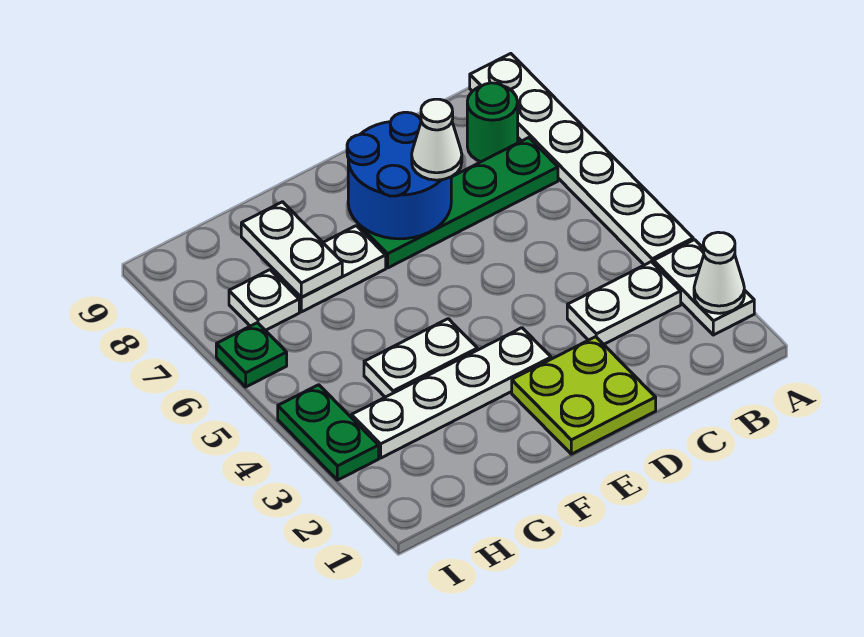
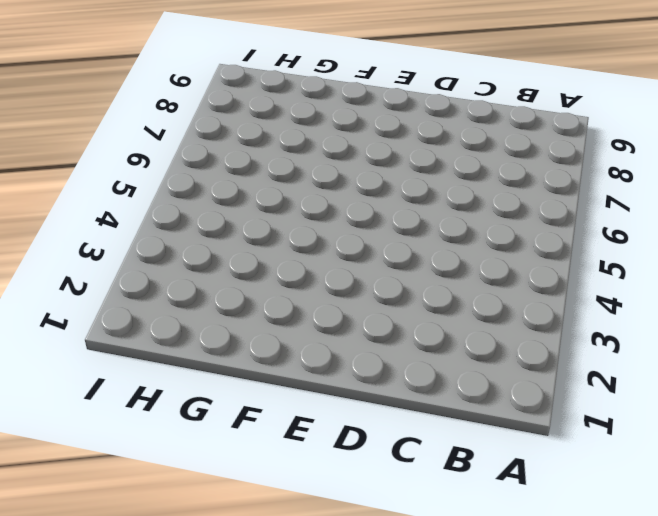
none -> white 1x2 plate [654,240,754,335]
none -> white 1x6 plate [470,54,693,265]
none -> white 1x2 plate [567,262,681,344]

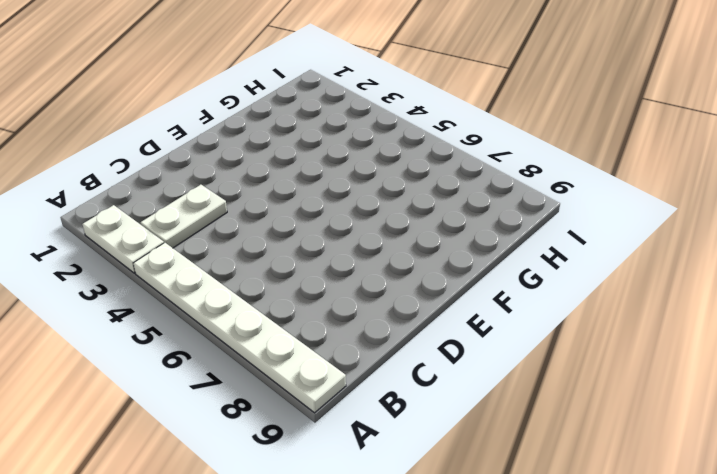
none -> green 1x4 plate [358,138,558,268]
none -> green 1x1 round brick [467,83,518,162]
none -> lime 2x2 plate [512,337,656,454]

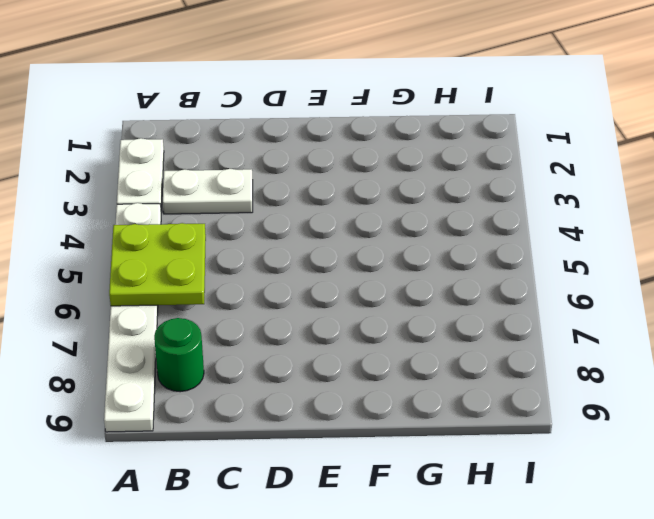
lime 2x2 plate [109,223,206,306] -> lime 2x2 plate moved to [512,337,656,454]
none -> green 1x4 plate [358,138,558,268]
none -> white 1x4 plate [351,328,551,458]
none -> white 1x2 plate [364,319,477,397]

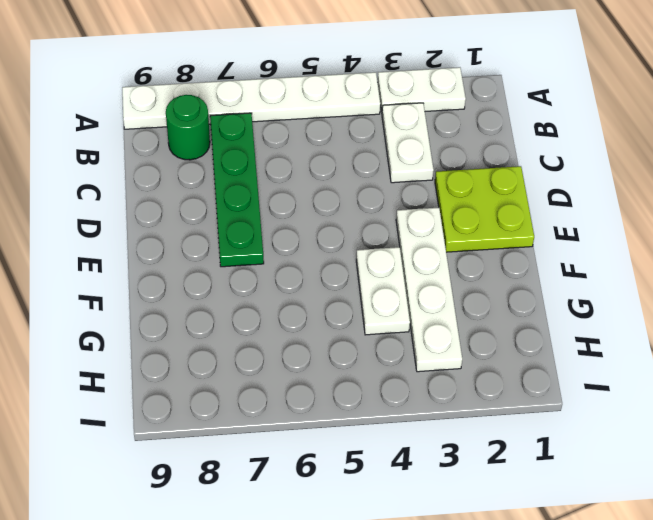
none -> white 1x2 plate [272,226,386,312]
none -> white 1x1 plate [229,270,299,330]
none -> green 1x2 plate [278,385,379,480]

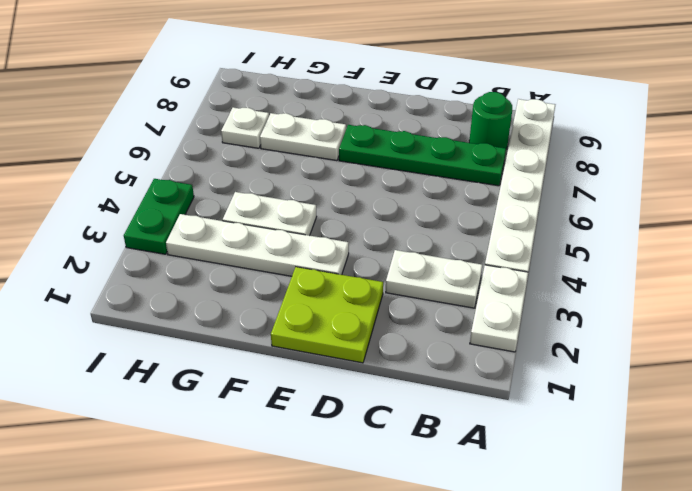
none -> green 1x1 plate [216,323,287,387]
none -> white 1x1 cone [694,232,744,313]
none -> blue 2x2 round brick [347,112,451,239]

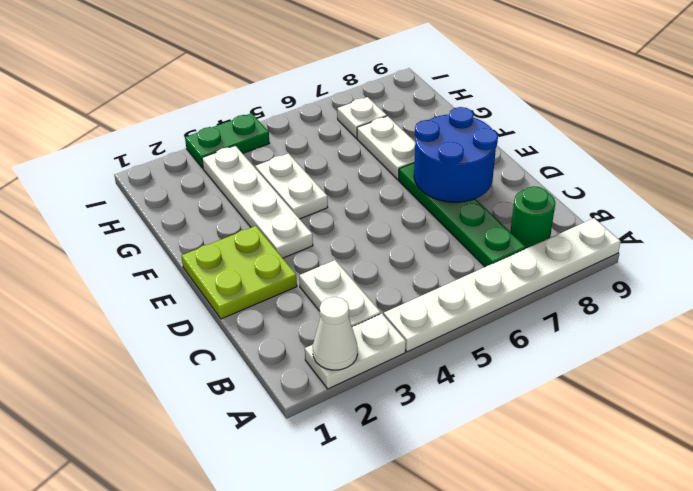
none -> green 1x1 plate [216,323,287,387]
none -> white 1x2 plate [241,202,342,297]
none -> white 1x1 cone [412,99,462,180]

